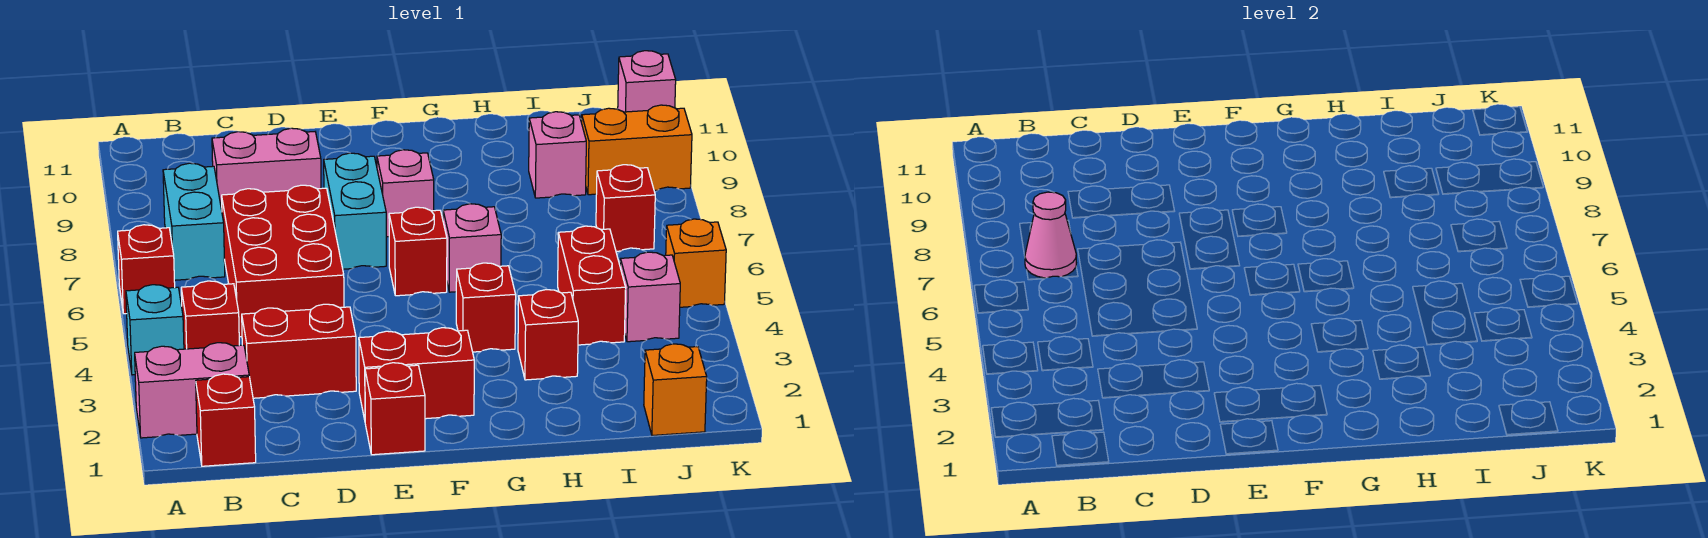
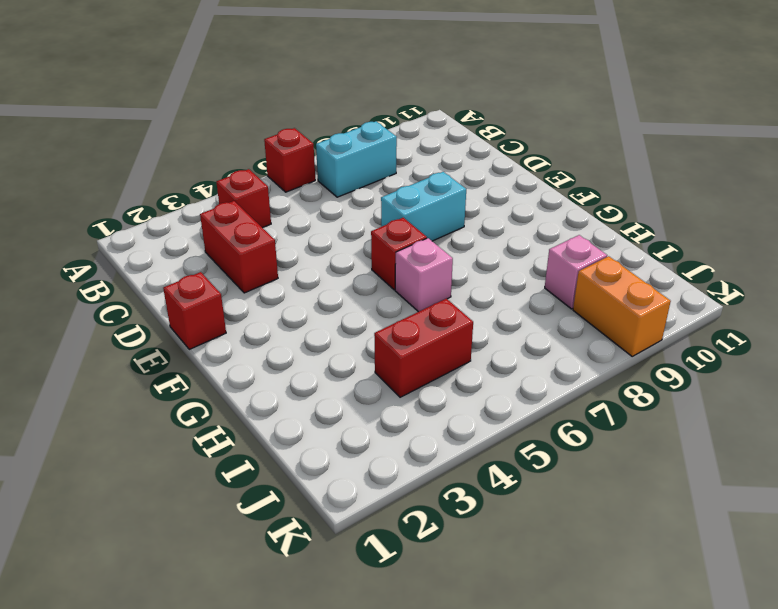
none -> pink 1x2 brick [135,343,249,438]
none -> cyan 1x1 brick [126,285,184,375]
none -> red 1x1 brick [196,374,256,466]

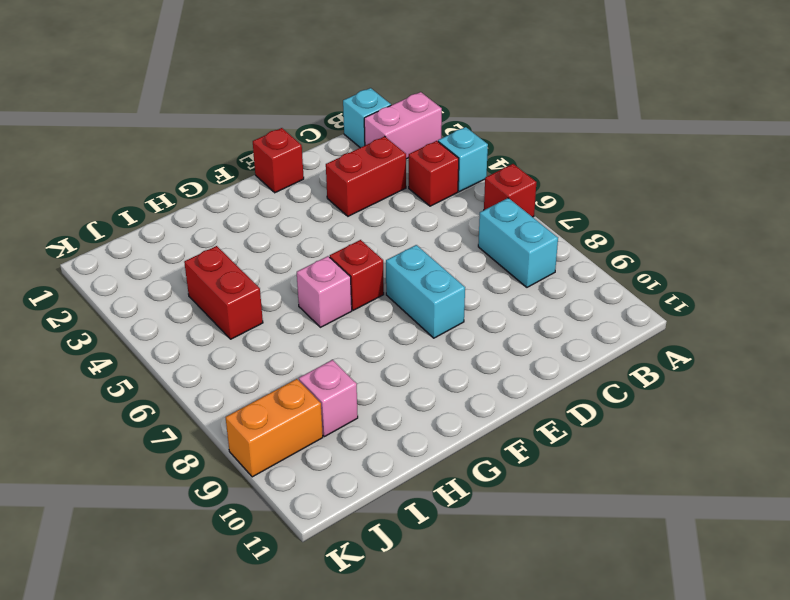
cyan 1x1 brick [343,88,391,148] -> red 1x1 brick [196,374,256,466]
none -> red 2x3 brick [222,185,344,337]
none -> pink 1x2 brick [212,128,321,210]
none -> red 1x2 brick [359,328,474,420]

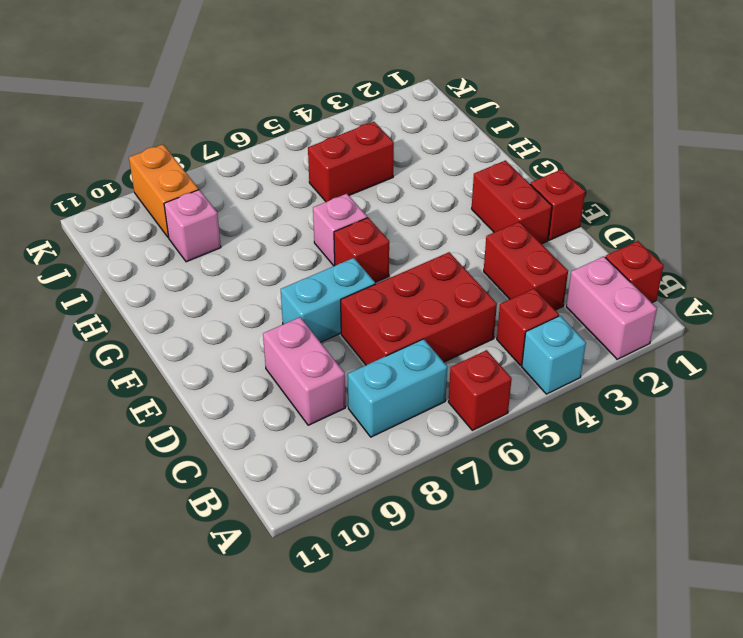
none -> pink 1x1 brick [377,150,434,237]
none -> red 1x1 brick [456,263,516,352]
none -> red 1x1 brick [518,290,578,380]

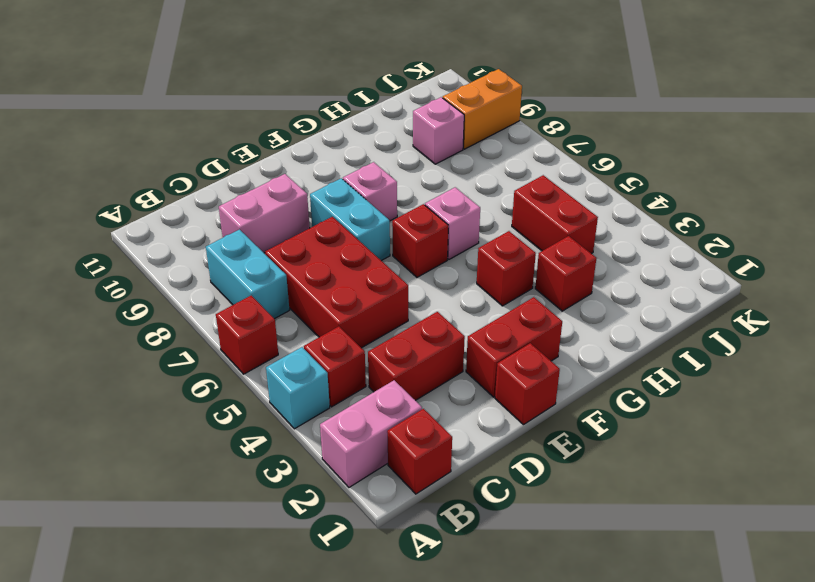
none -> orange 1x1 brick [644,344,707,435]
none -> pink 1x1 brick [620,252,680,342]
none -> red 1x1 brick [596,165,655,251]

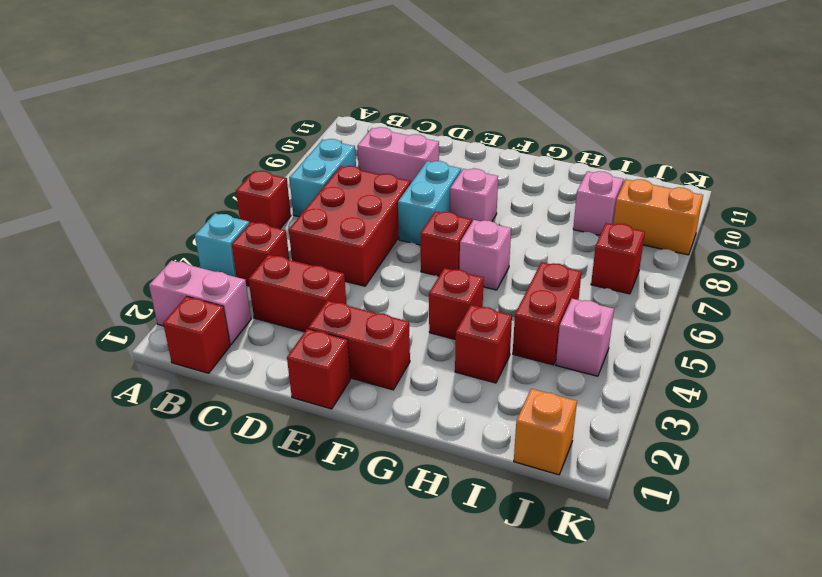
none -> orange 1x1 brick [666,219,726,307]
none -> pink 1x1 brick [618,51,676,112]
none -> pink 1x1 cone [1025,192,1076,278]

